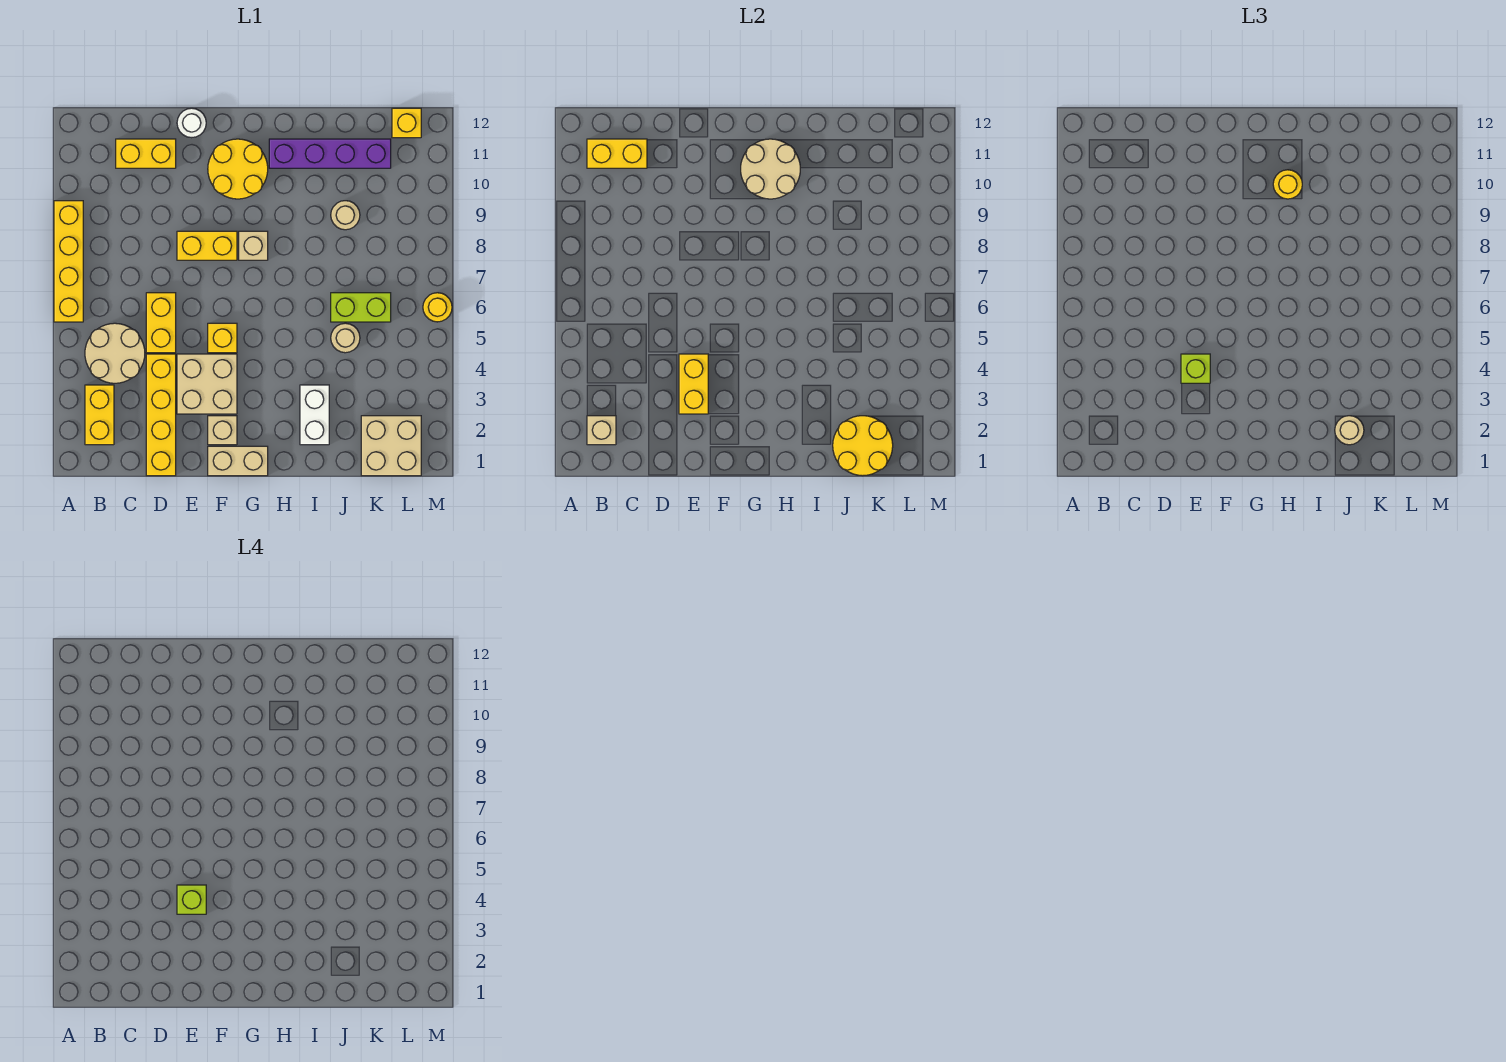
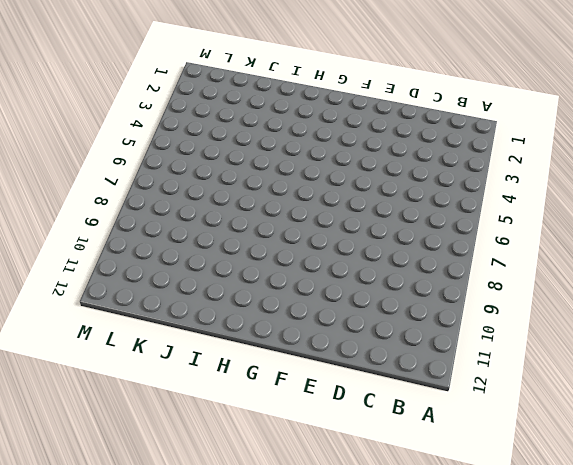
none -> yellow 1x4 brick [54,201,83,322]
none -> yellow 1x2 brick [85,385,114,445]
none -> tan 2x2 round brick [85,323,145,383]
none -> yellow 1x2 brick [116,139,176,168]

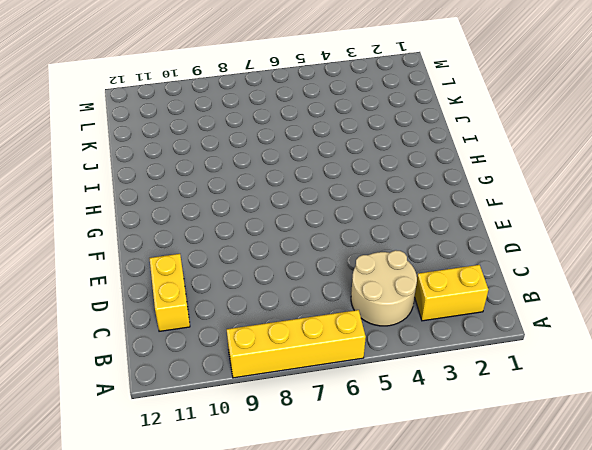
none -> yellow 1x4 brick [146,354,176,476]
none -> yellow 1x2 brick [146,293,176,353]
none -> tan 2x2 brick [177,354,237,414]
none -> yellow 1x2 brick [177,231,237,260]

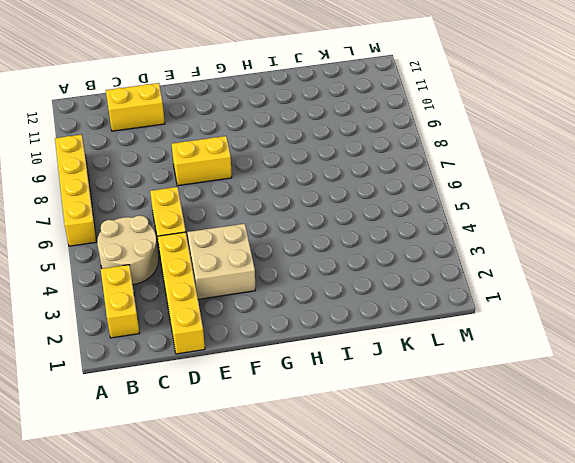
none -> white 1x1 round brick [177,108,206,138]
none -> tan 1x2 brick [208,446,268,476]
none -> tan 1x1 brick [208,416,237,445]
none -> yellow 1x1 brick [208,323,237,353]

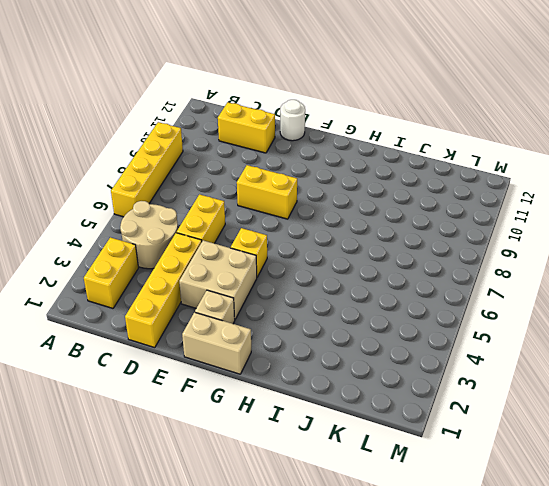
none -> yellow 2x2 round brick [208,139,268,199]
none -> tan 1x1 brick [239,231,268,260]
none -> purple 1x4 brick [269,139,391,168]
none -> white 1x2 brick [300,385,329,445]

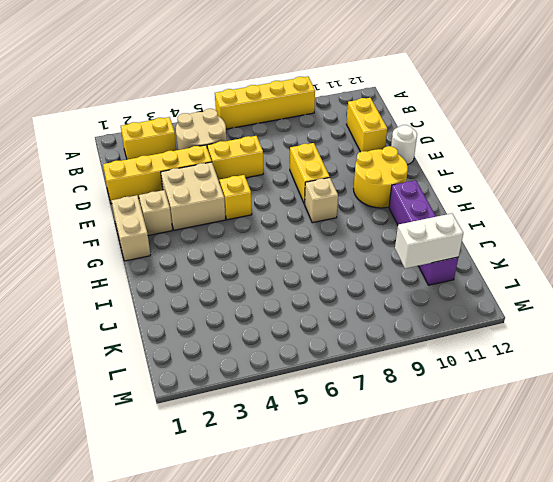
white 1x2 brick [395,213,463,268] -> white 1x2 brick moved to [300,385,329,445]
none -> tan 1x1 round brick [331,323,360,353]
none -> lime 1x2 brick [331,293,391,322]
none -> tan 1x1 round brick [331,201,360,230]
none -> tan 2x2 brick [361,416,421,476]

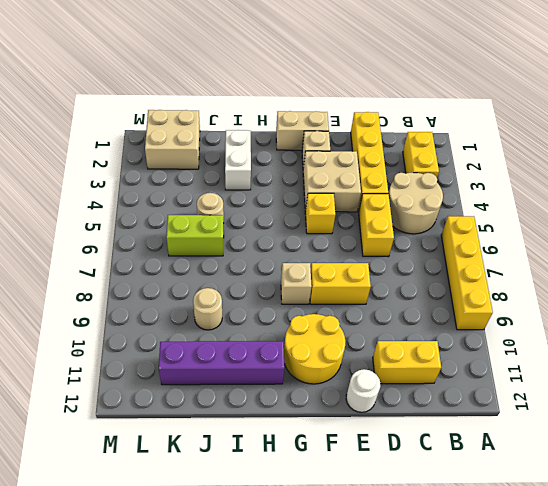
none -> yellow 1x1 brick [392,108,421,138]
none -> yellow 1x1 round brick [423,293,452,322]
none -> tan 1x1 brick [587,416,616,445]
none -> yellow 1x2 brick [587,139,647,168]

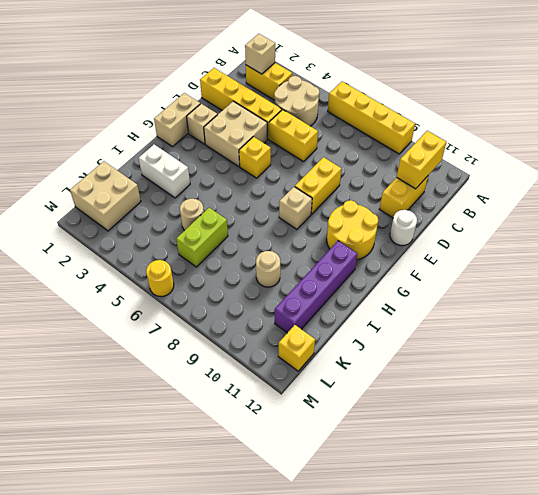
none -> yellow 1x2 brick [679,354,708,414]
none -> tan 2x2 round brick [741,139,800,199]
none -> yellow 2x2 round brick [833,416,893,476]
none -> lime 1x1 brick [1181,354,1210,383]

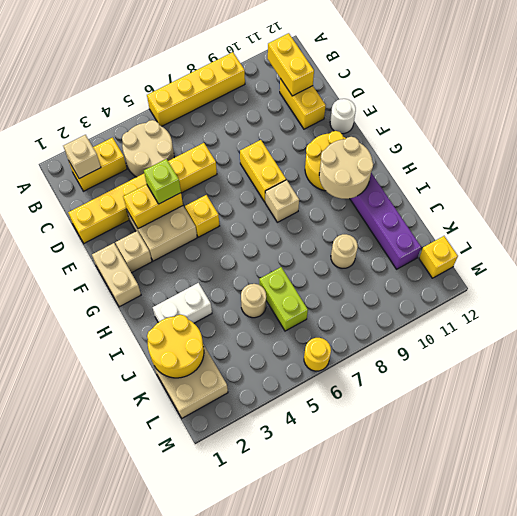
none -> yellow 1x1 round brick [1273,170,1302,199]
none -> tan 1x1 round brick [1335,416,1364,445]
none -> lime 1x1 brick [177,885,206,914]

